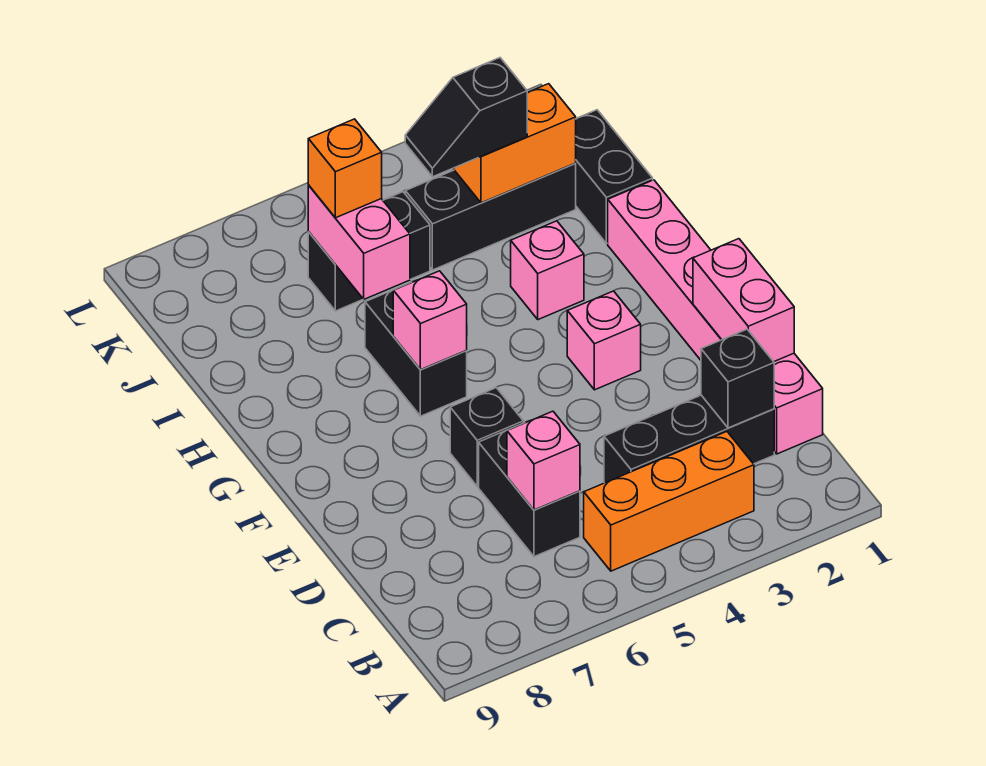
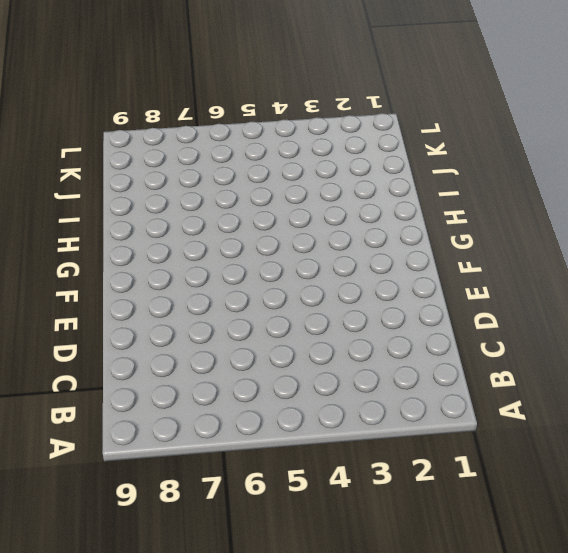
none -> orange 1x3 brick [584,432,754,571]
none -> pink 1x6 brick [608,180,823,454]
none -> black 1x3 brick [604,395,774,483]

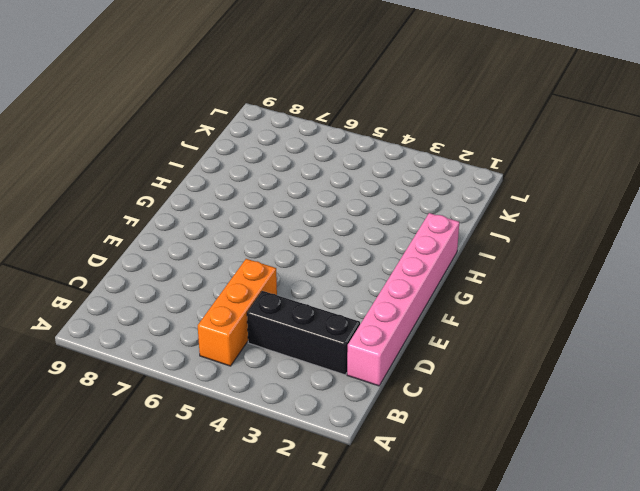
orange 1x3 brick [198,259,277,366] -> orange 1x3 brick turned to [584,432,754,571]
none -> black 1x2 brick [479,424,580,557]
none -> black 1x1 brick [450,388,523,486]
none -> pink 1x1 brick [567,291,641,390]

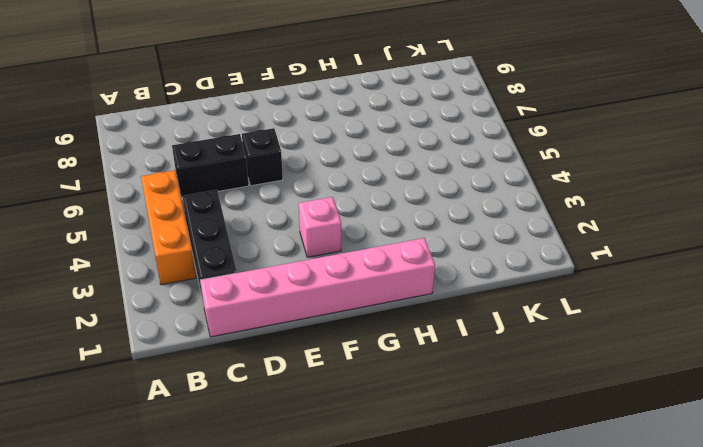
none -> black 1x2 brick [365,283,467,416]
none -> pink 1x1 brick [511,221,584,320]
none -> black 1x2 brick [575,110,653,244]

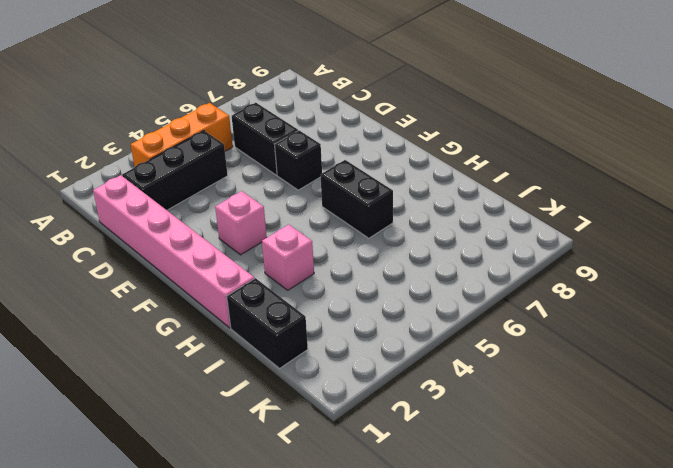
none -> black 1x3 brick [405,164,576,270]
none -> black 1x2 brick [308,192,430,311]
none -> black 1x1 brick [701,329,774,428]

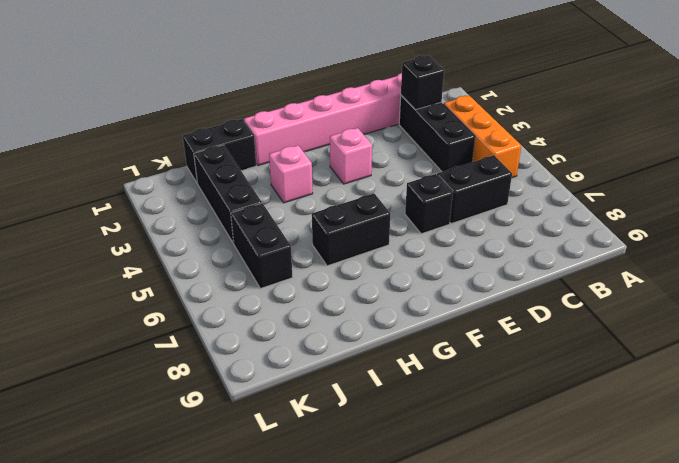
none -> pink 1x1 brick [507,411,580,510]
none -> pink 1x2 brick [693,239,794,362]
none -> pink 1x1 brick [393,271,467,370]

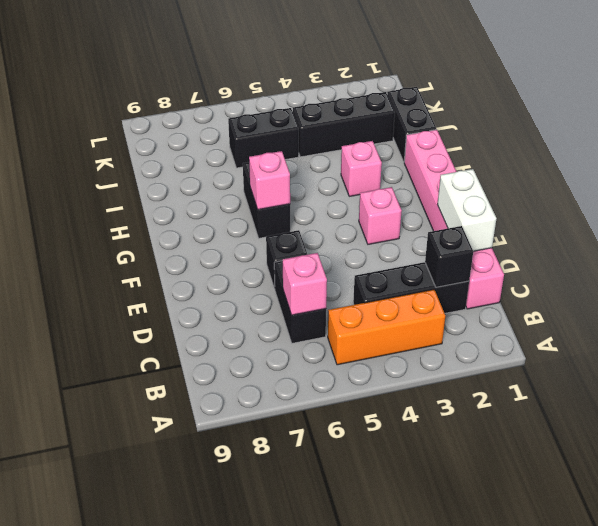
white 1x2 brick [437,169,497,251] -> pink 1x2 brick [693,239,794,362]
none -> pink 1x2 brick [308,185,410,299]
none -> orange 1x2 brick [454,84,576,203]
none -> black 1x2 slope [405,58,527,177]

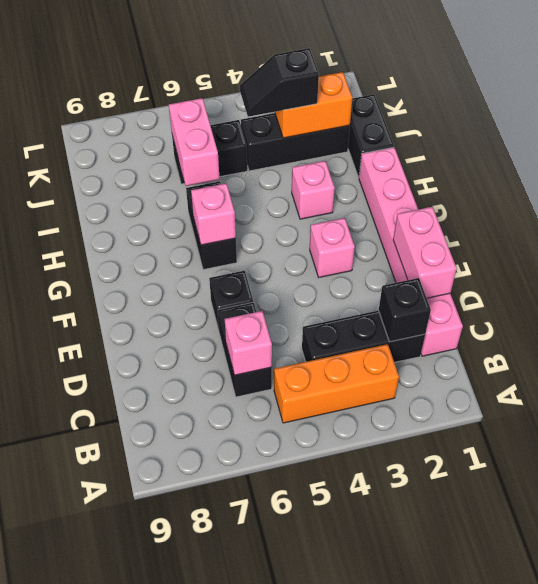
none -> orange 1x1 brick [308,119,382,218]

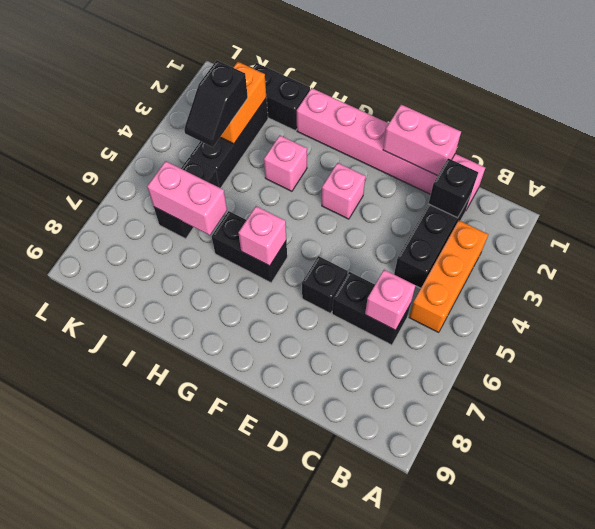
none -> orange 1x1 brick [308,119,382,218]

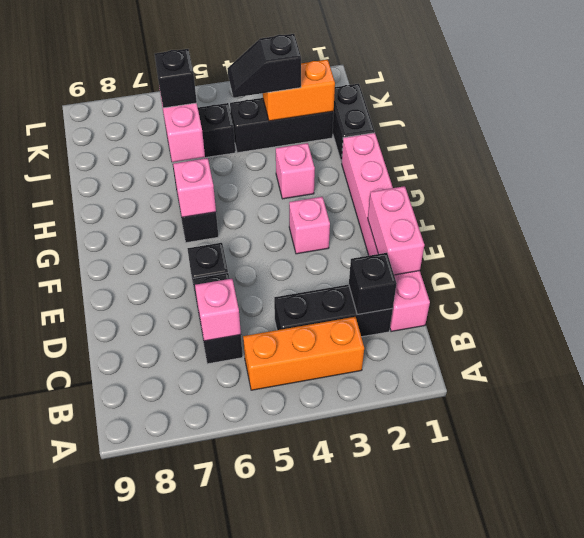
black 1x1 brick [155,49,197,108] -> orange 1x1 brick [308,119,382,218]

